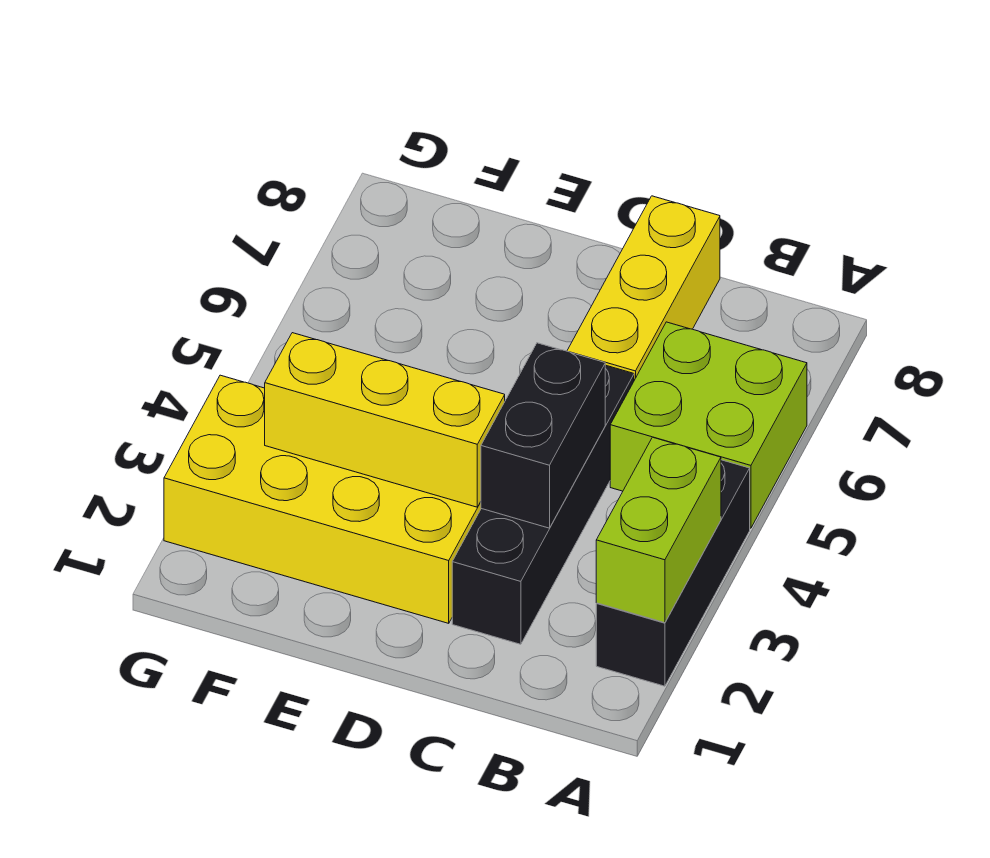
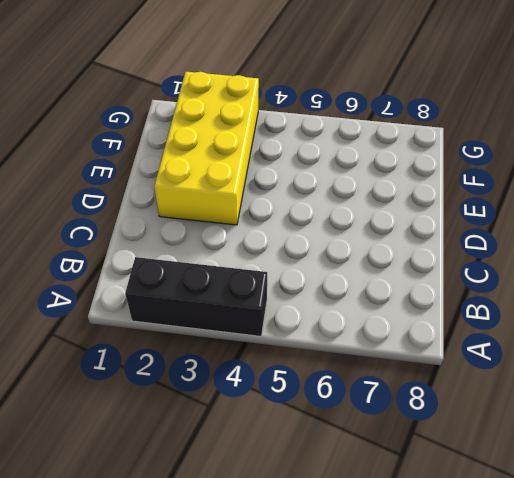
none -> lime 2x2 brick [610,322,807,528]
none -> black 1x4 brick [452,365,634,644]

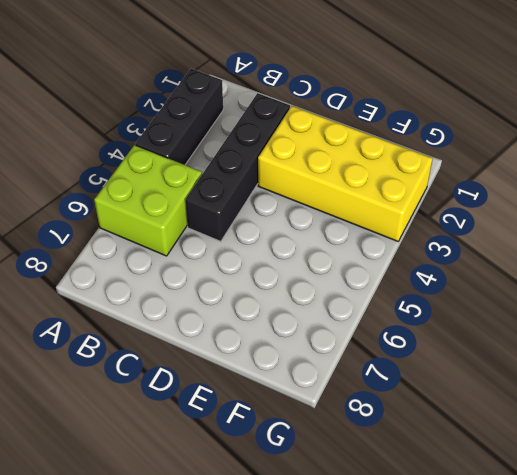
none -> yellow 1x3 brick [567,196,720,380]
none -> lime 1x2 brick [596,437,721,623]

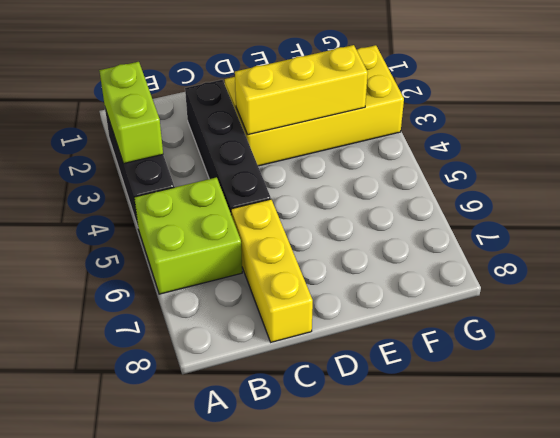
none -> black 1x2 brick [481,343,605,528]

